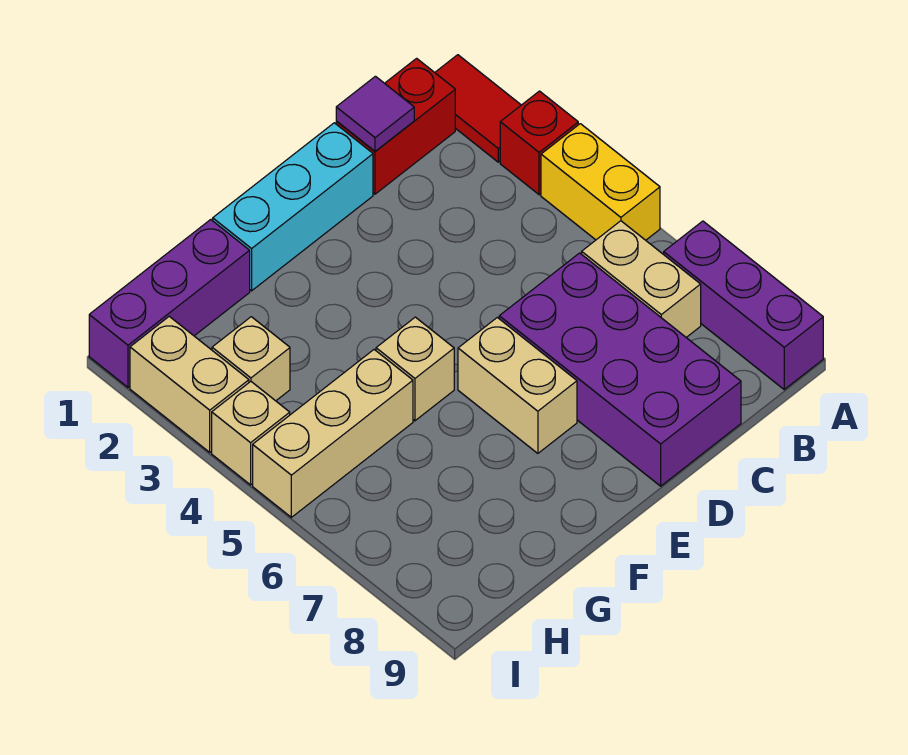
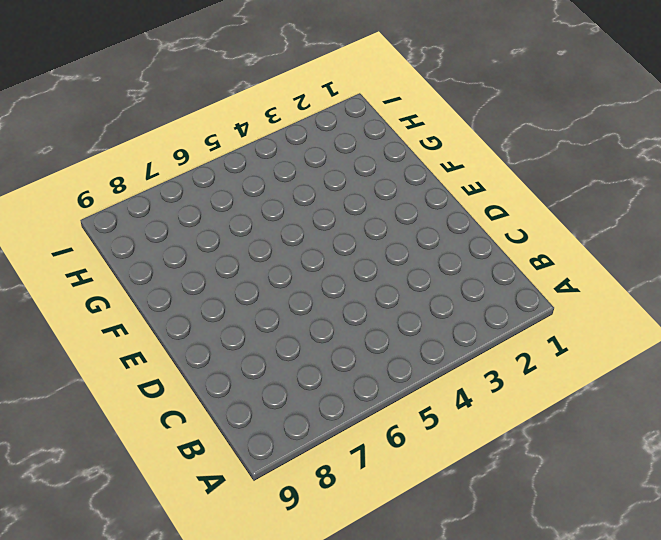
none -> red 1x2 tile [435,55,521,162]
none -> red 1x1 brick [500,91,578,195]
none -> yellow 1x2 brick [541,124,660,240]

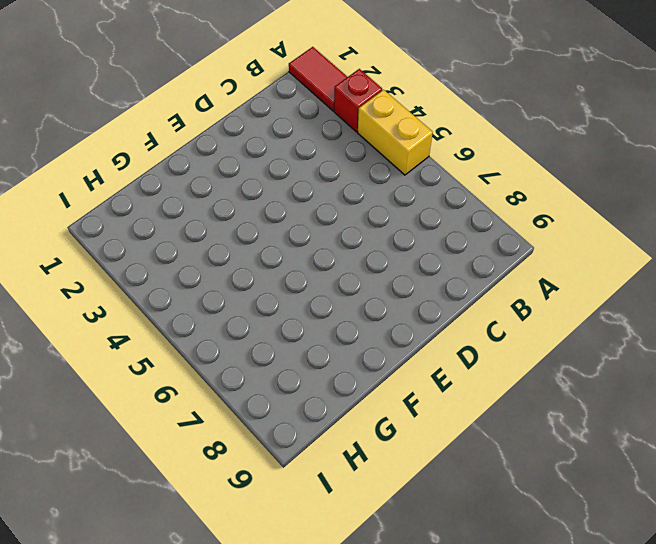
none -> purple 1x3 brick [664,221,823,389]
none -> red 1x2 brick [336,58,455,194]
none -> tan 1x2 brick [582,221,701,337]

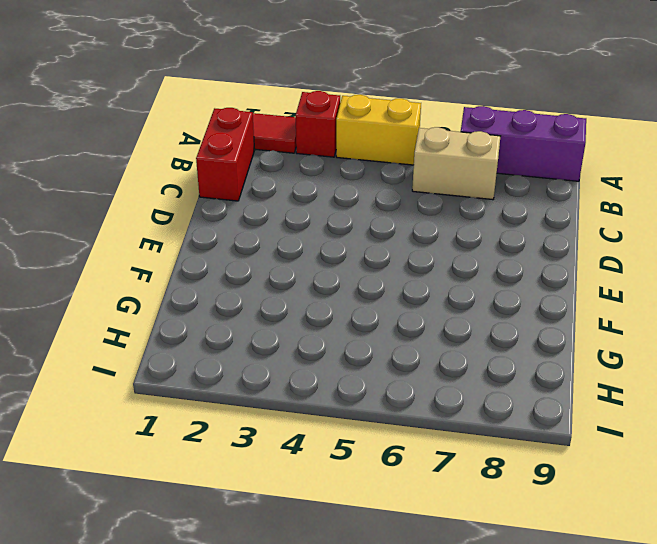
none -> purple 2x4 brick [499,253,741,486]
none -> cyan 1x3 brick [213,123,373,291]
none -> tan 1x2 brick [458,317,577,453]

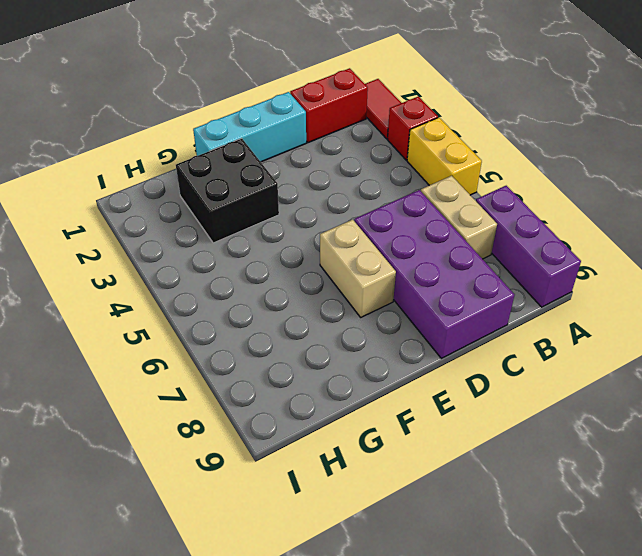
black 2x2 brick [176,138,279,243] -> none
none -> tan 1x1 brick [376,317,454,421]
none -> purple 1x3 brick [89,220,250,387]
none -> tan 1x3 brick [253,350,413,517]

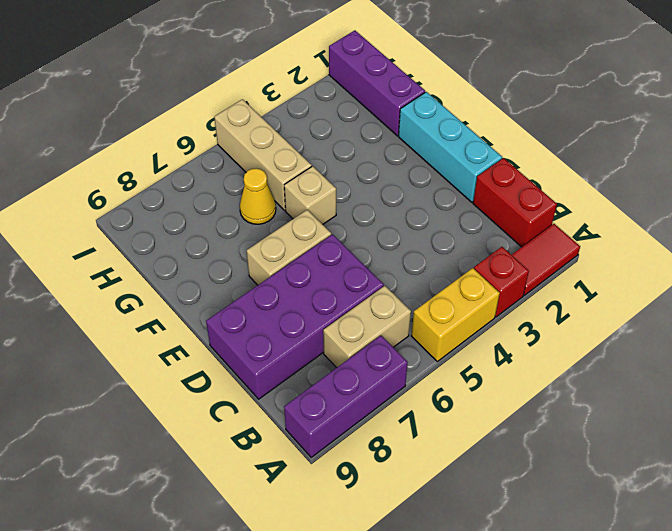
yellow 1x1 cone [240,169,276,224] -> none
none -> tan 1x1 brick [212,317,290,401]
none -> tan 1x2 brick [130,316,249,452]
none -> tan 1x1 brick [212,382,290,485]

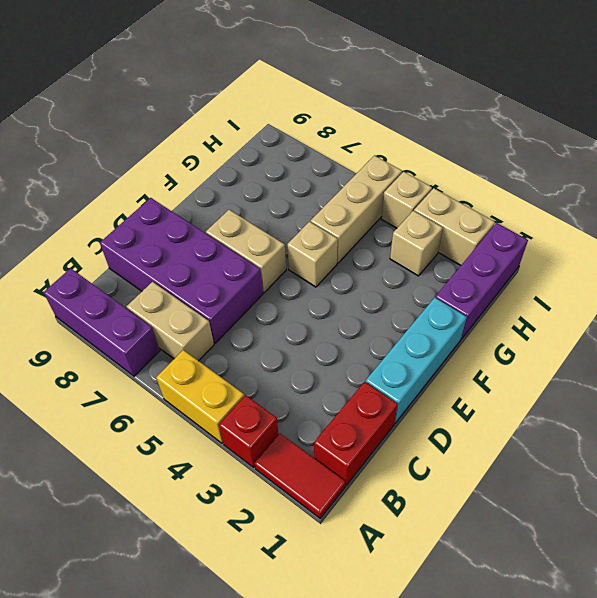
none -> purple 1x1 tile [336,76,414,151]

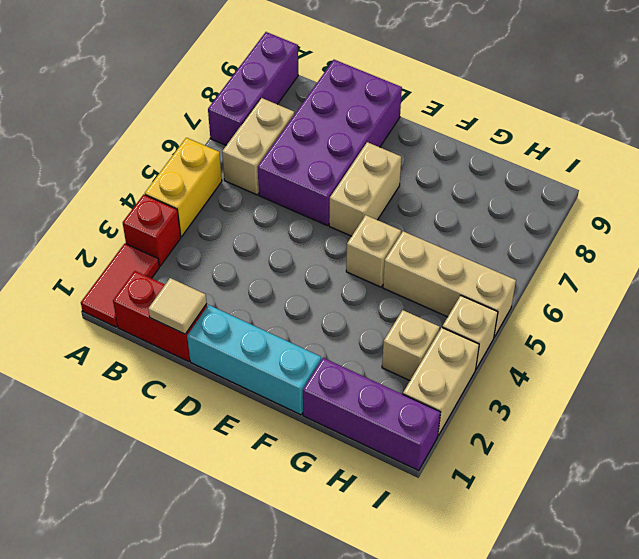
tan 1x1 tile [148,278,207,334] -> purple 1x1 tile [336,76,414,151]

